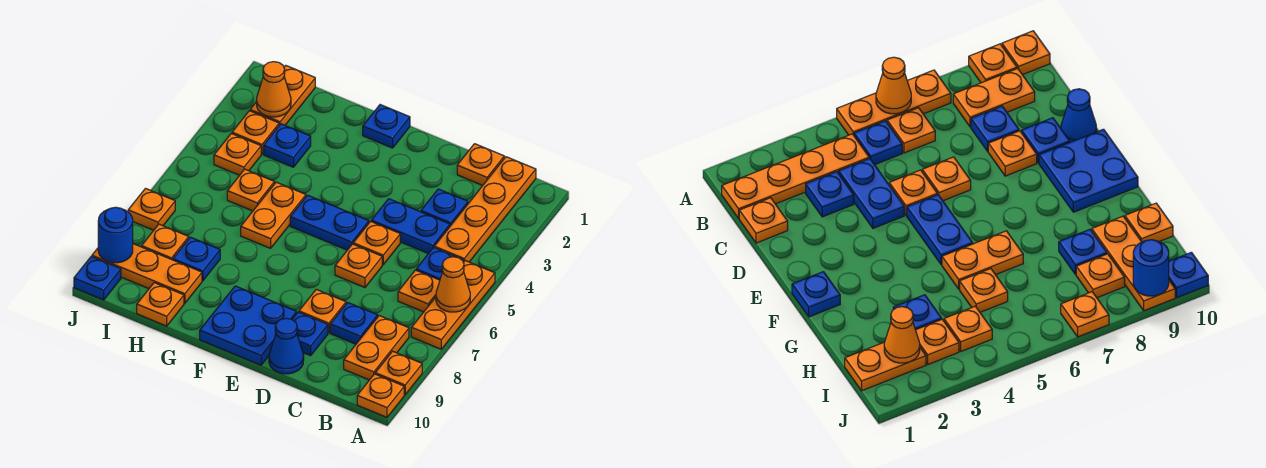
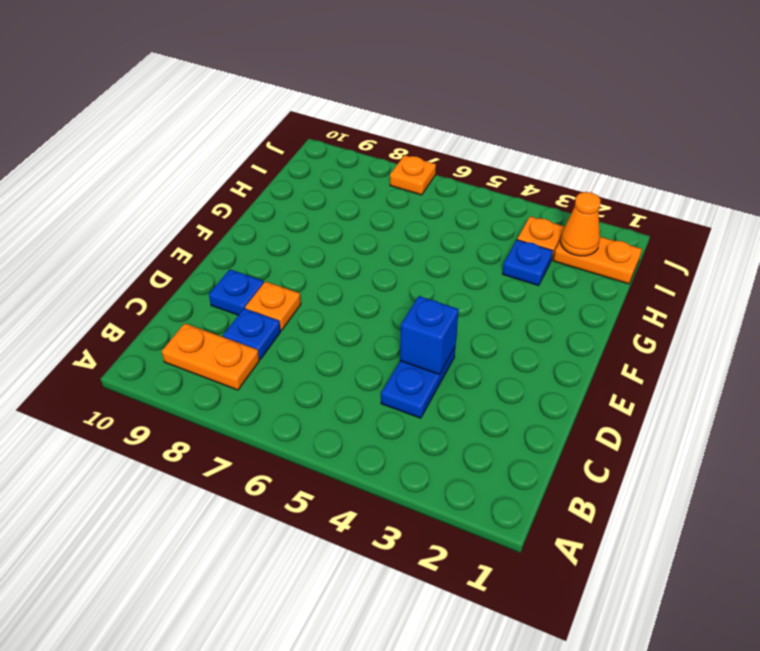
blue 1x1 brick [400,296,459,374] -> none
none -> orange 1x3 plate [411,261,495,349]
none -> orange 1x1 plate [375,351,422,395]
none -> orange 1x1 plate [357,374,404,417]
none -> orange 1x4 plate [434,157,536,262]

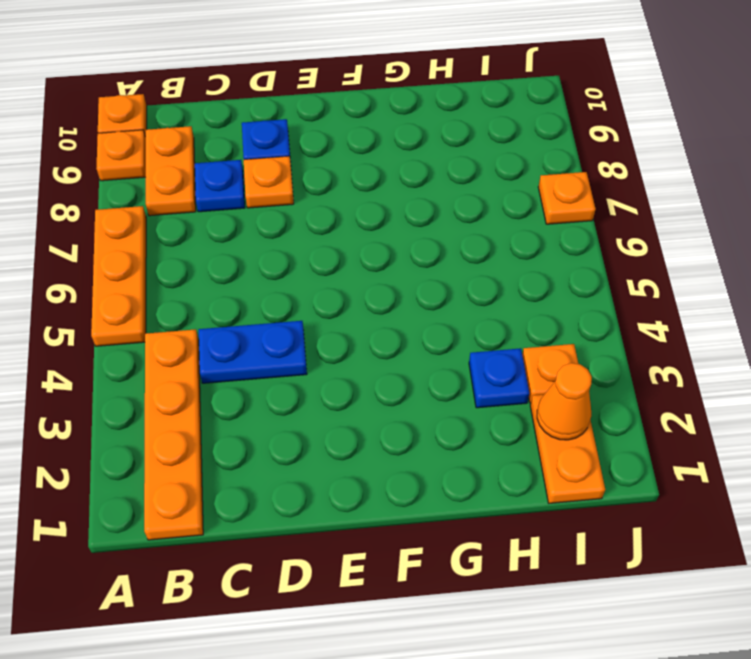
none -> blue 1x1 plate [416,247,463,280]
none -> orange 1x1 plate [398,270,440,312]
none -> orange 1x1 plate [457,144,504,185]
none -> blue 1x1 plate [421,189,468,226]

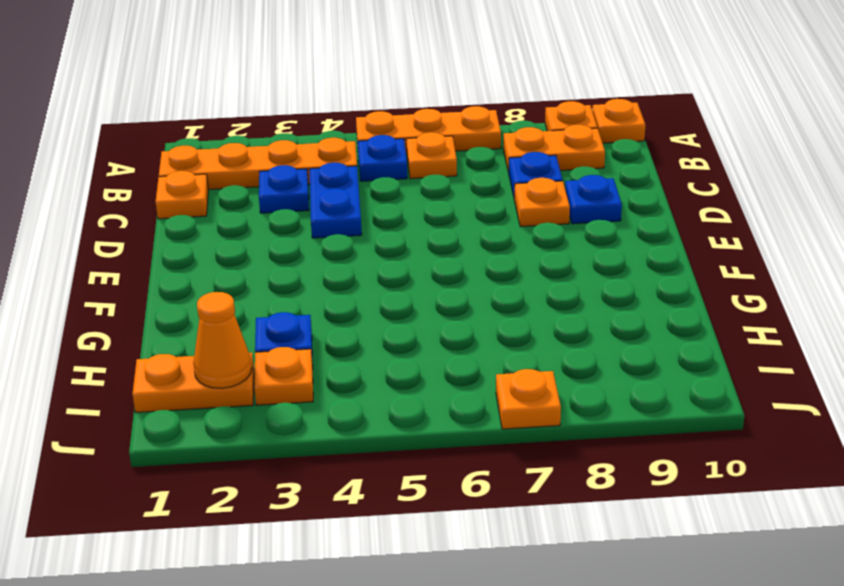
none -> orange 1x1 plate [353,221,400,265]
none -> orange 1x1 plate [335,244,382,287]
none -> blue 1x1 cone [269,318,304,374]
none -> blue 1x2 plate [290,195,369,250]

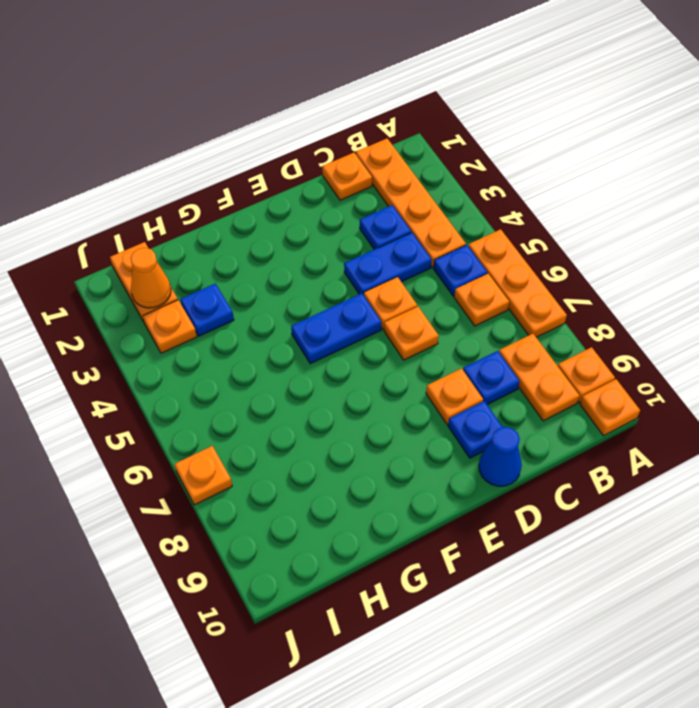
none -> blue 2x2 plate [200,286,297,365]
none -> blue 1x1 plate [363,105,410,148]
none -> orange 1x2 plate [241,182,306,248]
none -> orange 1x1 plate [227,169,275,211]

